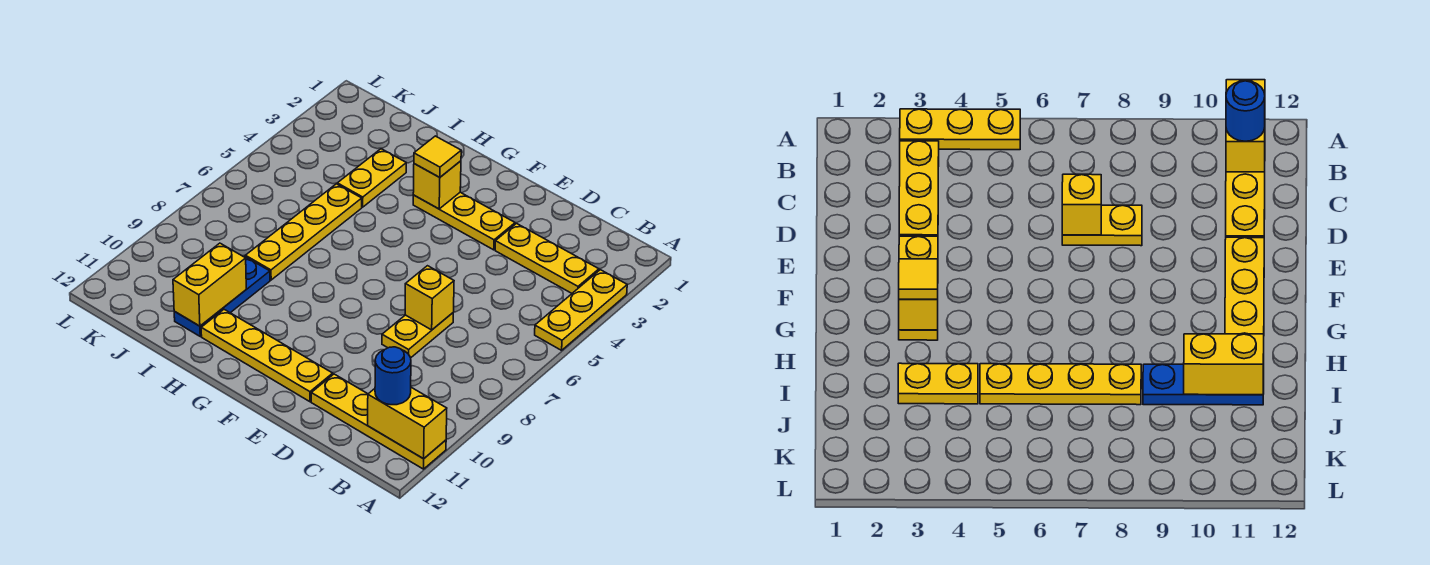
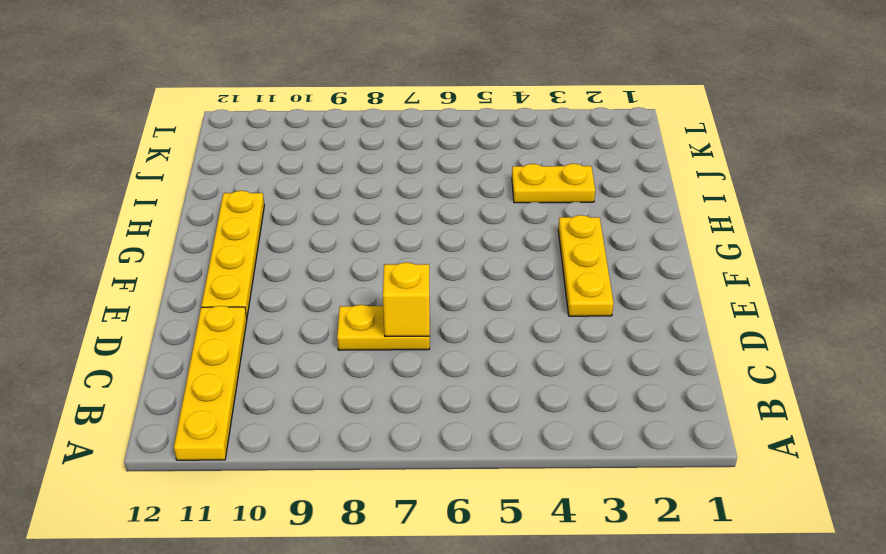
none -> yellow 1x3 plate [535,270,627,350]
none -> yellow 1x3 plate [495,224,599,293]
none -> yellow 1x4 plate [245,184,362,280]

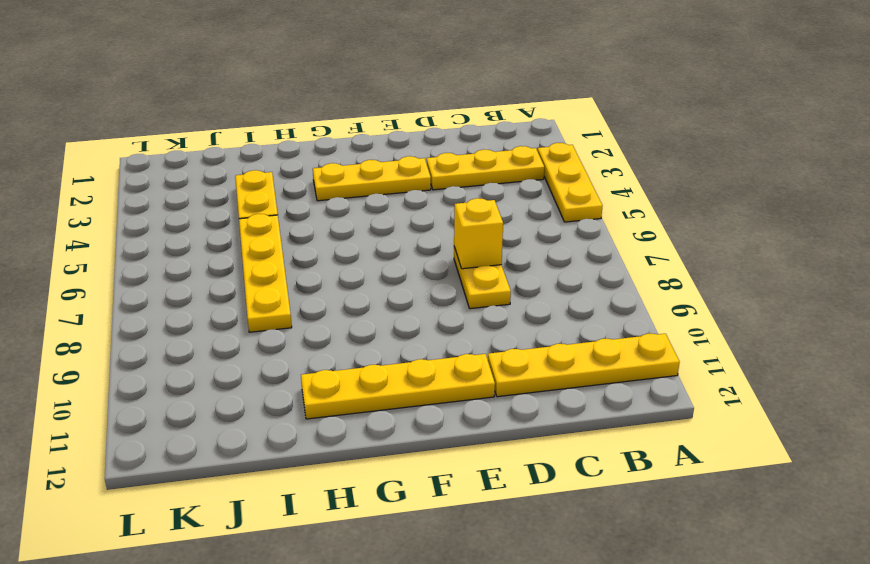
none -> blue 1x3 plate [174,256,270,336]
none -> yellow 1x2 brick [368,387,447,459]
none -> yellow 1x1 brick [413,161,461,209]

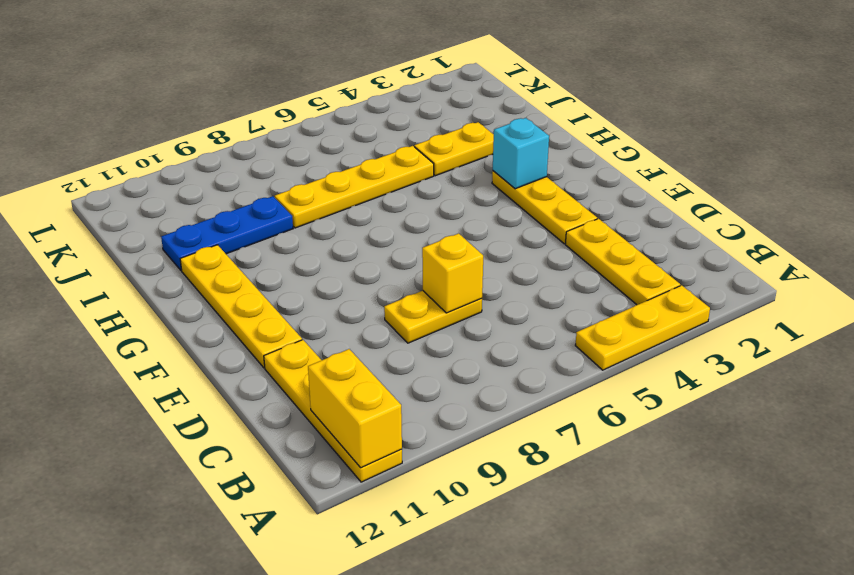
cyan 1x1 brick [493,118,549,189] -> yellow 1x1 brick [413,161,461,209]
none -> yellow 1x2 brick [173,243,246,326]
none -> blue 1x1 round brick [375,347,411,405]
none -> yellow 1x1 tile [414,136,461,177]

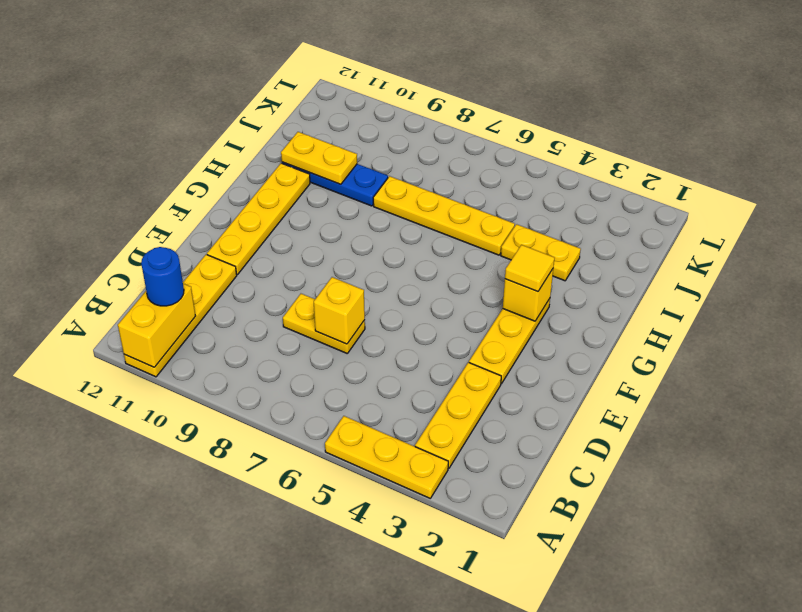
yellow 1x2 plate [281,132,357,184] -> yellow 1x2 brick [173,243,246,326]

